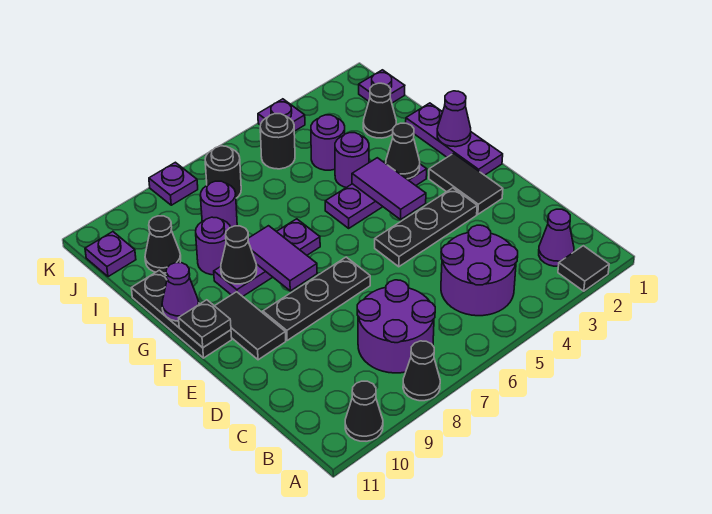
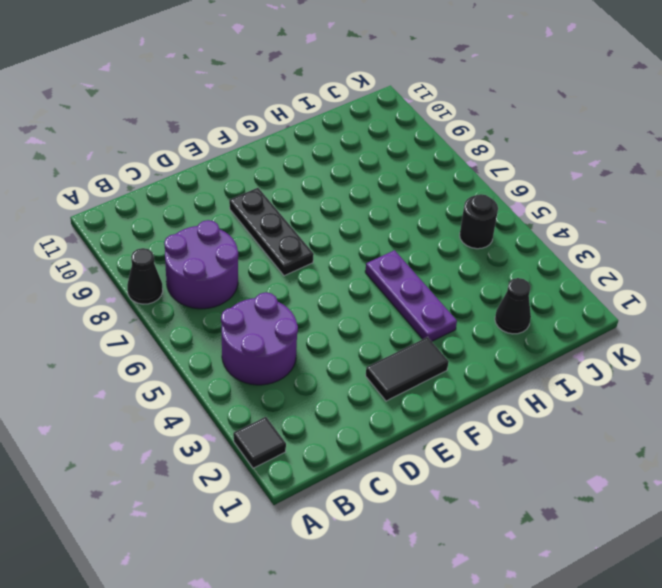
none -> black 1x1 cone [345,381,383,441]
none -> purple 1x1 cone [539,209,574,266]
none -> black 1x3 plate [375,188,477,267]
none -> black 1x2 tile [215,292,286,360]

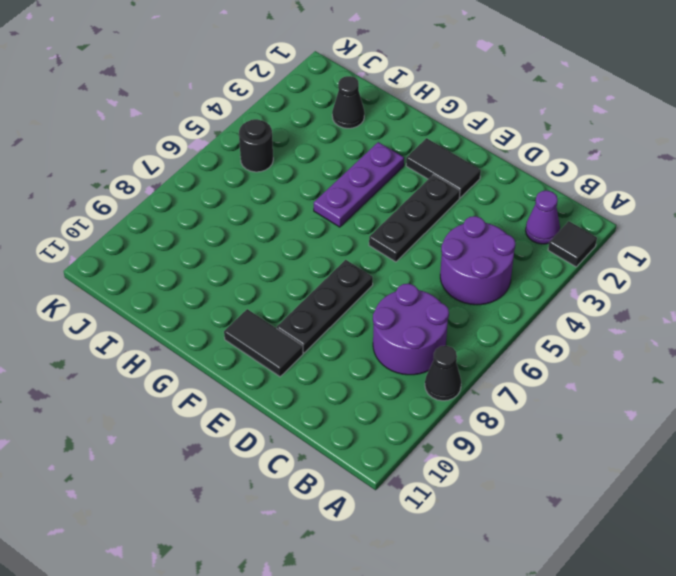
none -> black 1x1 cone [345,381,383,441]
none -> purple 1x3 plate [406,103,503,175]
none -> black 1x3 plate [131,270,232,358]
none -> purple 1x3 plate [214,219,320,296]

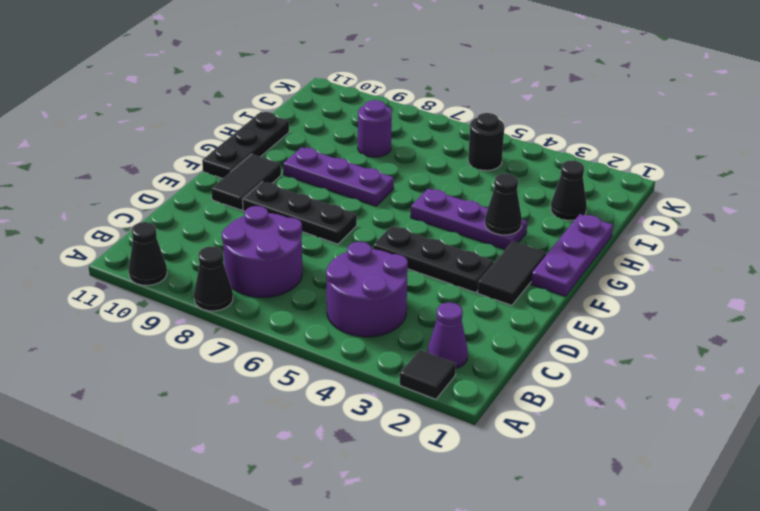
none -> purple 1x1 round brick [335,133,369,187]
none -> purple 1x1 round brick [196,217,230,275]
none -> purple 1x1 round brick [311,115,345,170]
none -> black 1x1 cone [145,216,181,273]

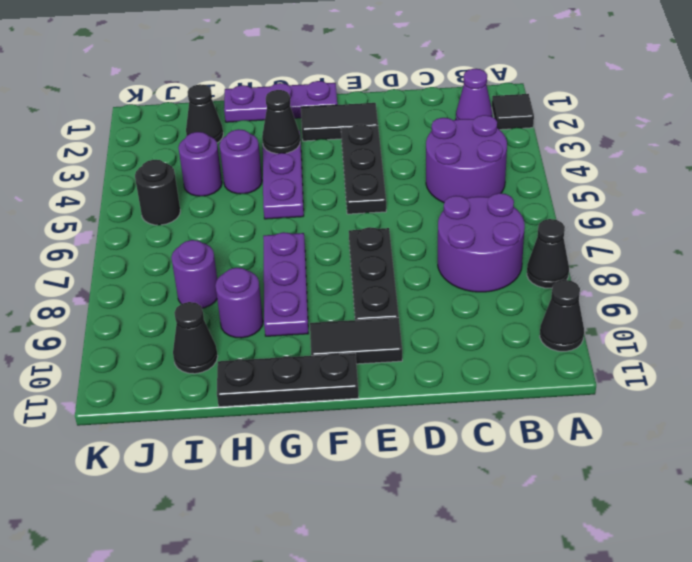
none -> purple 1x1 plate [359,70,405,103]
none -> black 1x1 round brick [205,146,241,198]
none -> purple 1x1 plate [85,232,136,277]
none -> purple 1x1 plate [258,99,305,131]

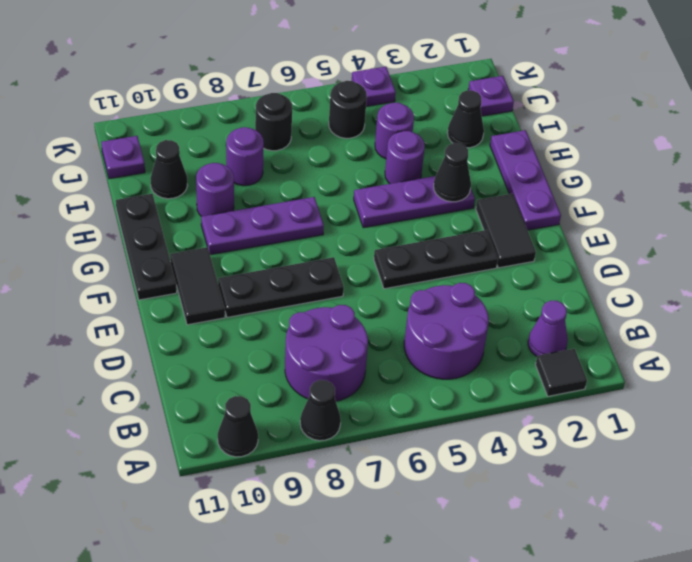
none -> purple 1x1 plate [149,162,198,205]
none -> purple 1x2 tile [352,158,426,220]
none -> purple 1x2 tile [248,226,317,291]
none -> black 1x1 plate [179,300,231,348]

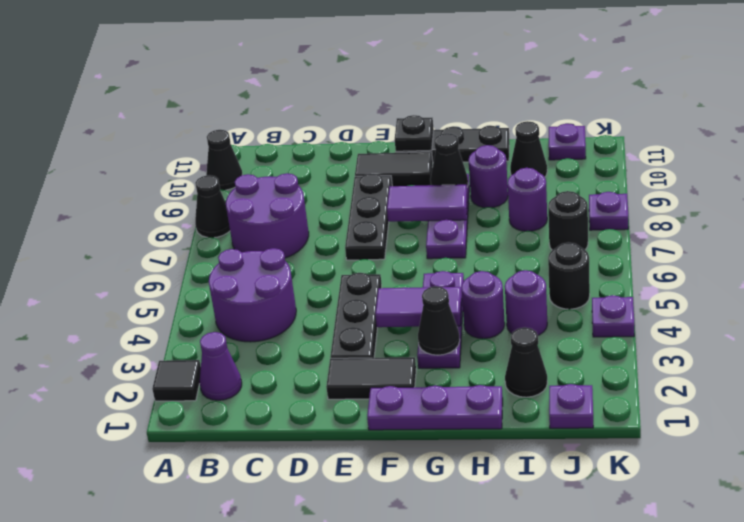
none -> purple 1x1 cone [437,91,471,147]
none -> purple 1x1 cone [162,263,199,321]

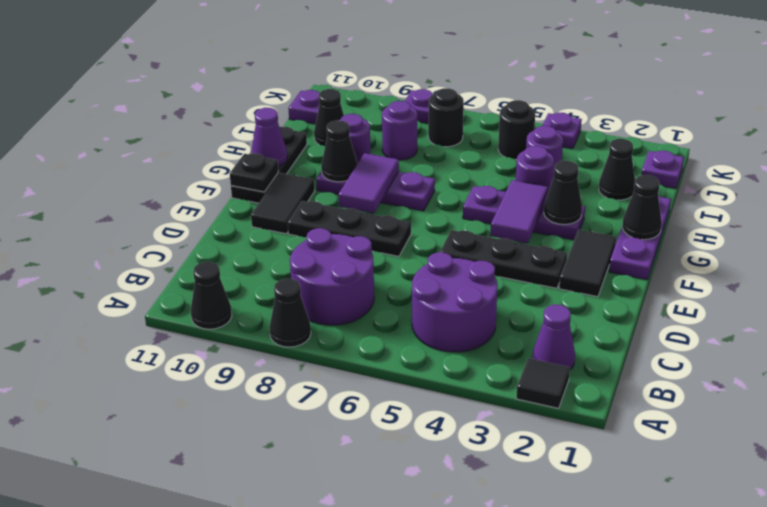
black 1x1 cone [622,175,662,240] -> purple 1x1 cone [437,91,471,147]

